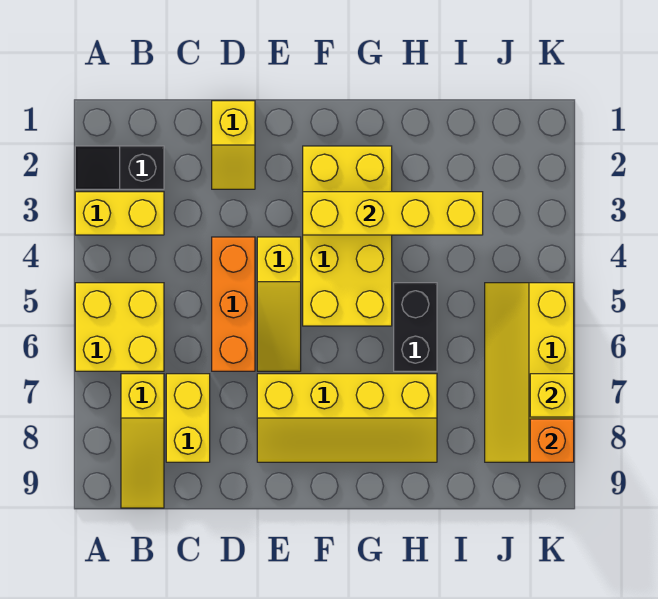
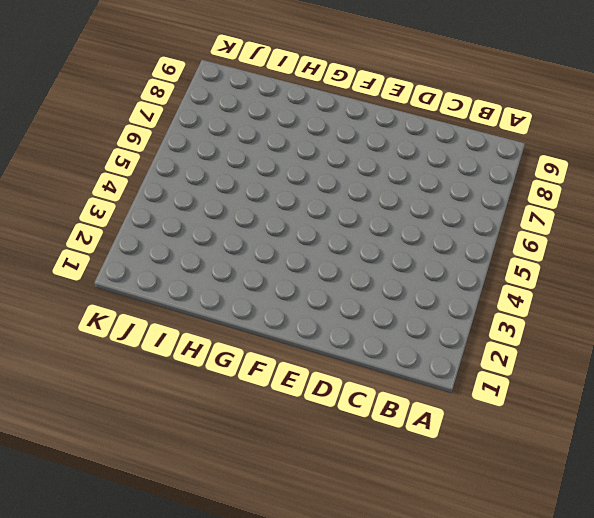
none -> black 1x2 slope [75,146,164,189]
none -> yellow 1x2 brick [75,192,164,235]
none -> yellow 2x2 brick [75,283,164,371]

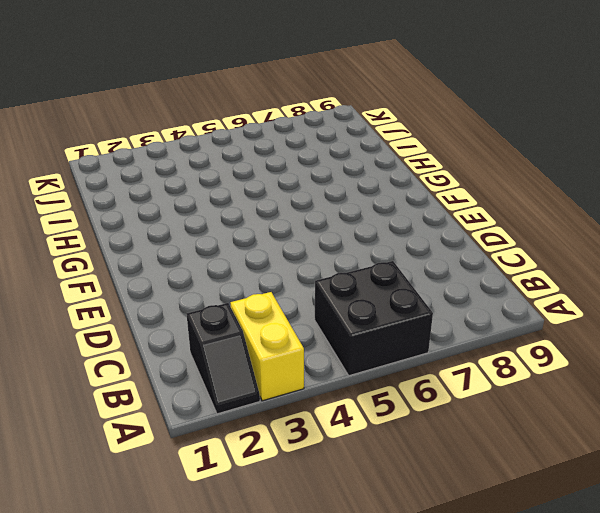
black 2x2 brick [314,261,433,376] -> yellow 2x2 brick [75,283,164,371]
none -> yellow 1x3 slope [121,374,164,508]
none -> yellow 1x2 brick [166,374,210,462]
none -> yellow 1x2 slope [212,101,255,189]

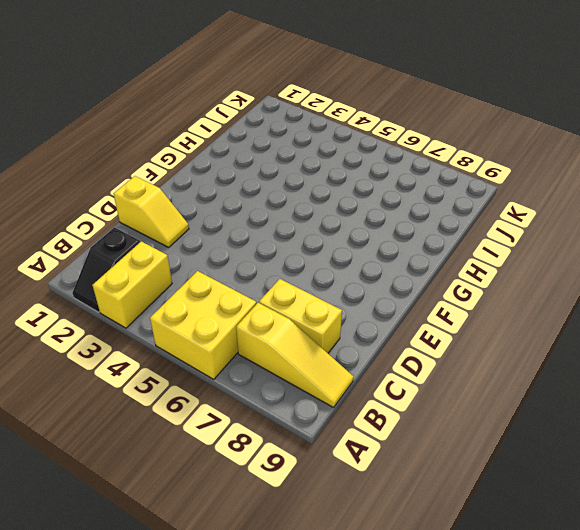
none -> orange 1x3 brick [212,237,255,371]
none -> yellow 1x3 slope [257,237,301,371]
none -> yellow 2x4 slope [257,374,437,462]

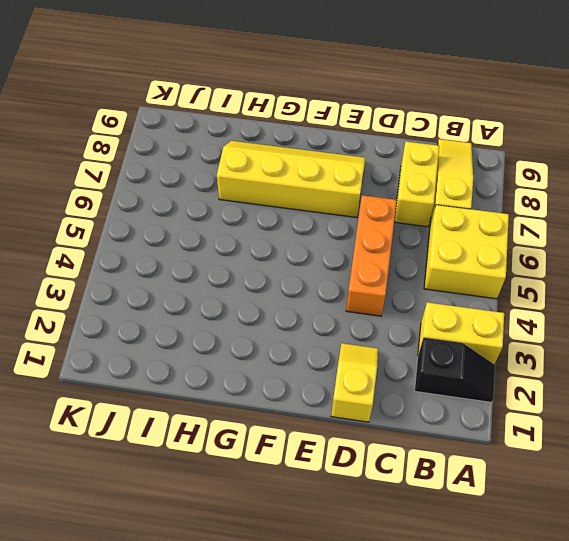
none -> yellow 1x3 slope [257,237,301,371]
none -> yellow 2x4 brick [303,146,392,326]
none -> black 1x2 brick [394,283,437,371]

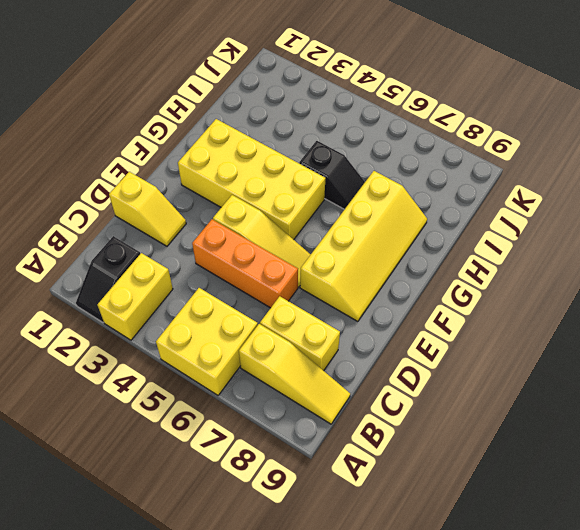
black 1x2 slope [299,141,365,209] -> black 1x2 brick [394,283,437,371]
none -> yellow 2x4 slope [485,283,574,462]
none -> yellow 1x4 brick [303,192,483,235]
none -> yellow 1x1 brick [530,374,574,417]

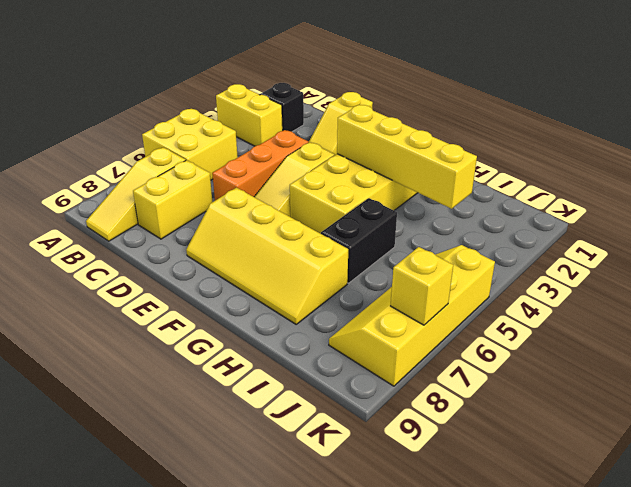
none -> orange 1x1 brick [530,419,574,462]

